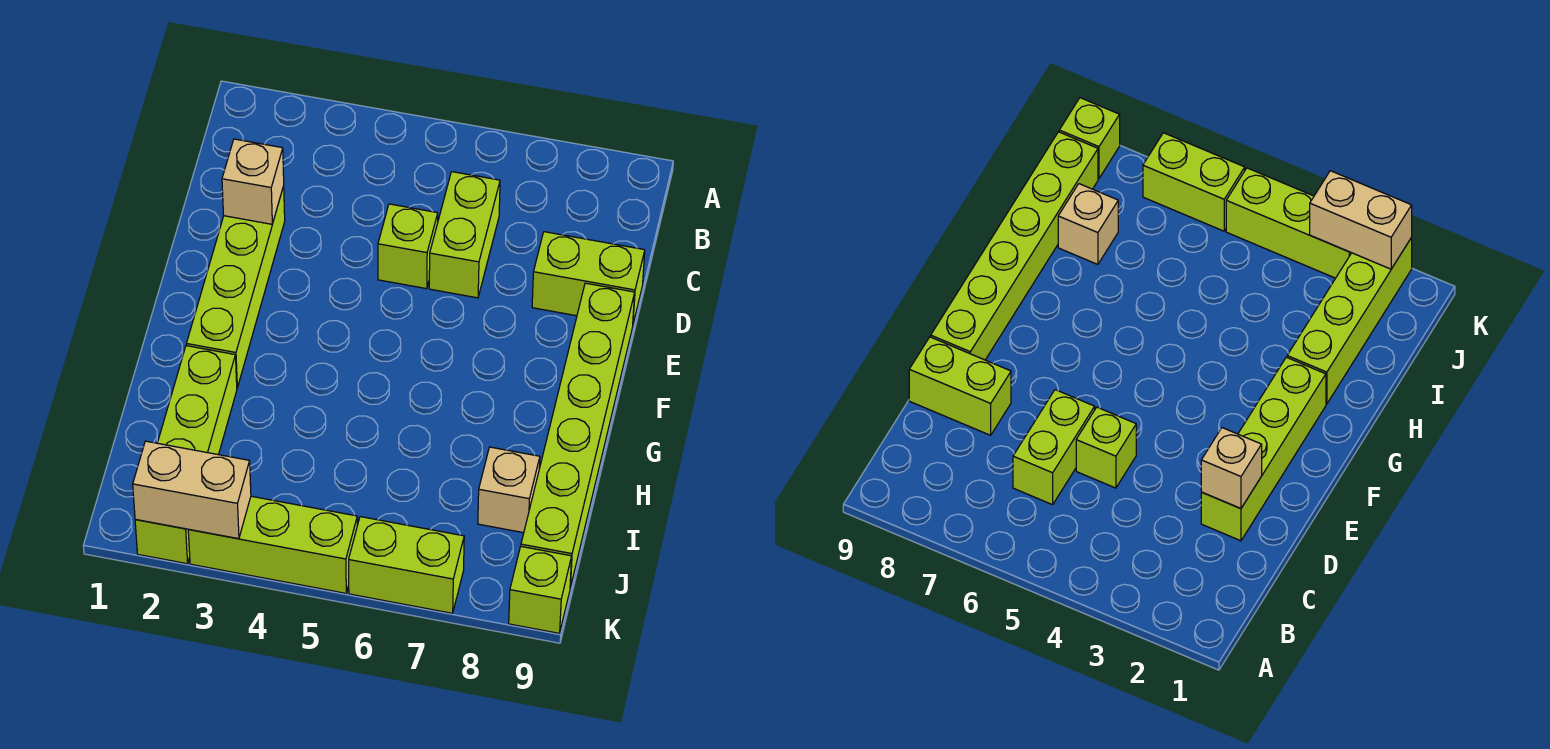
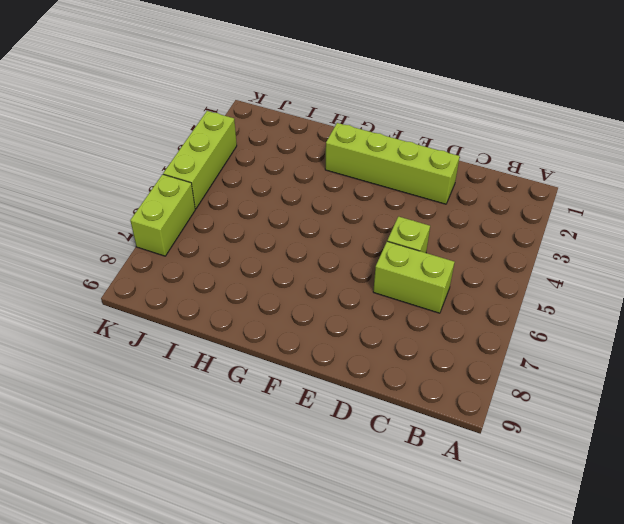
none -> lime 1x2 brick [532,232,645,323]
none -> lime 1x6 brick [521,283,635,588]
none -> lime 1x4 brick [135,346,237,564]

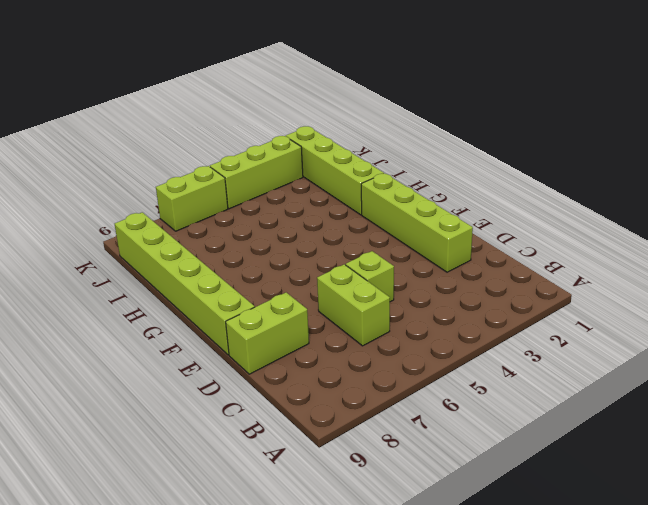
none -> tan 1x1 brick [478,447,540,533]
none -> lime 1x1 brick [509,547,572,633]
none -> tan 1x1 brick [222,139,284,224]

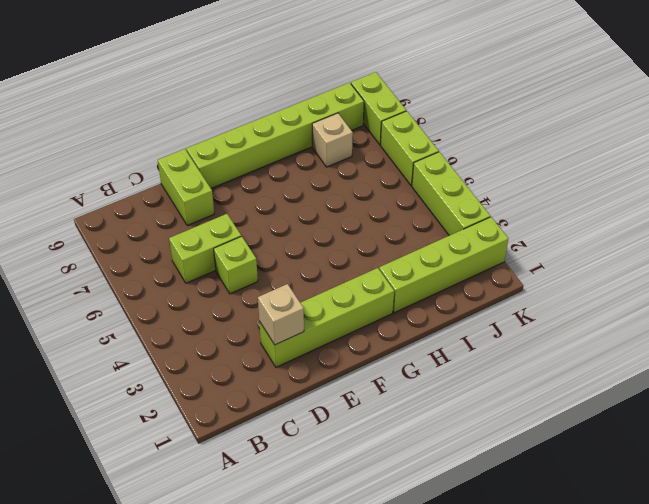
lime 1x2 brick [351,72,406,145] -> lime 1x1 brick [509,547,572,633]
none -> tan 1x2 brick [133,441,251,539]

